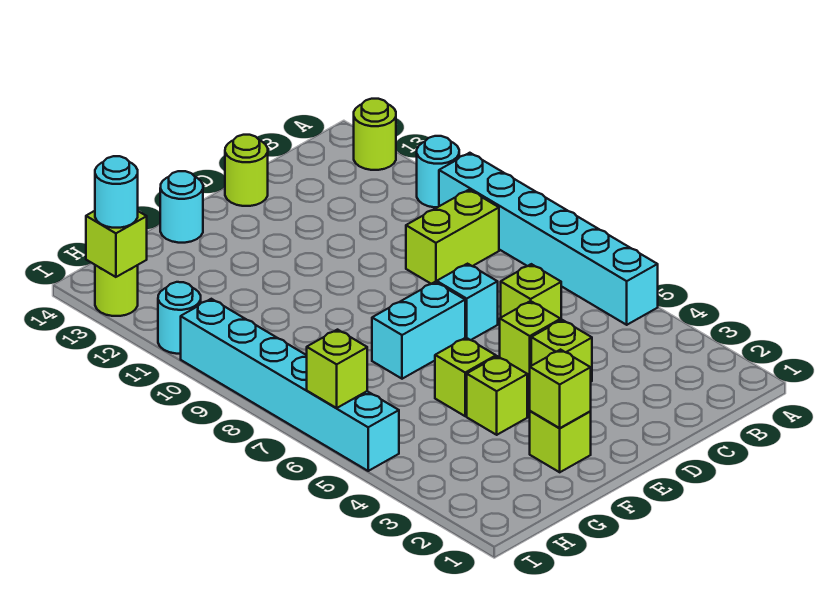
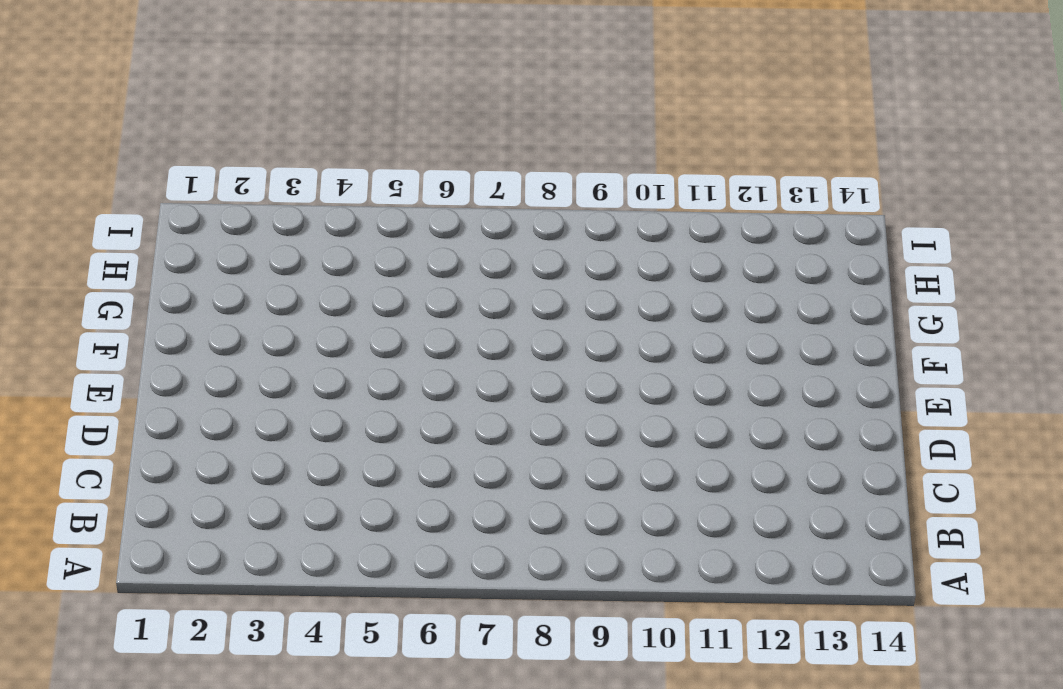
none -> cyan 1x6 brick [439,153,658,325]
none -> cyan 1x1 round brick [417,136,459,207]
none -> lime 1x1 round brick [353,99,396,170]

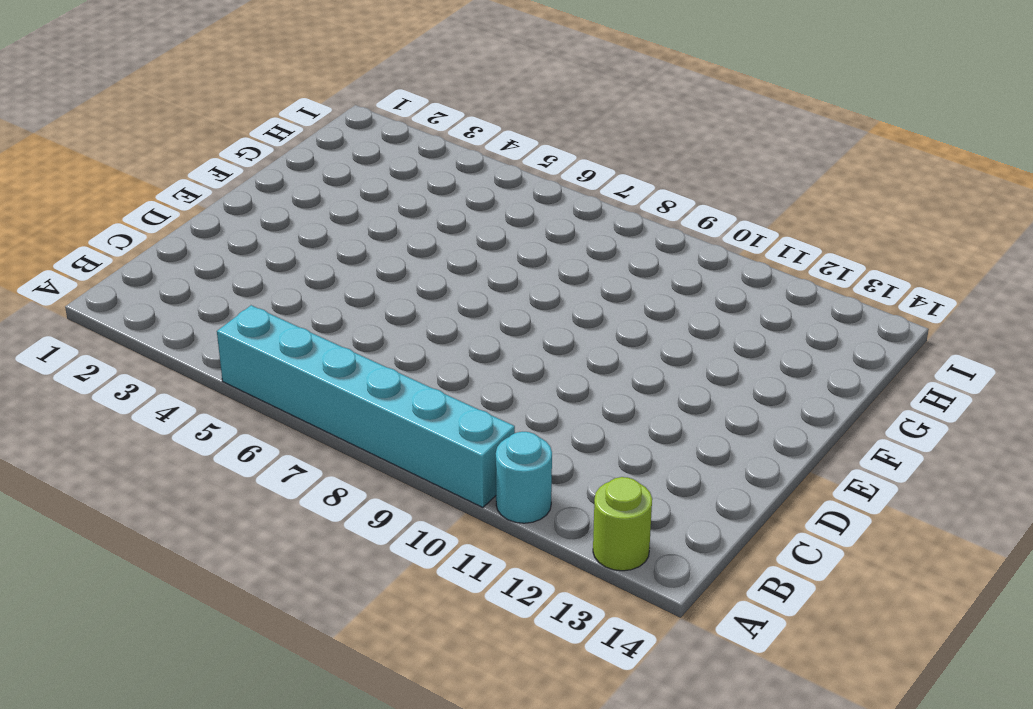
none -> lime 1x2 brick [406,190,499,284]
none -> lime 1x1 brick [501,264,561,319]
none -> lime 1x1 brick [531,320,592,382]

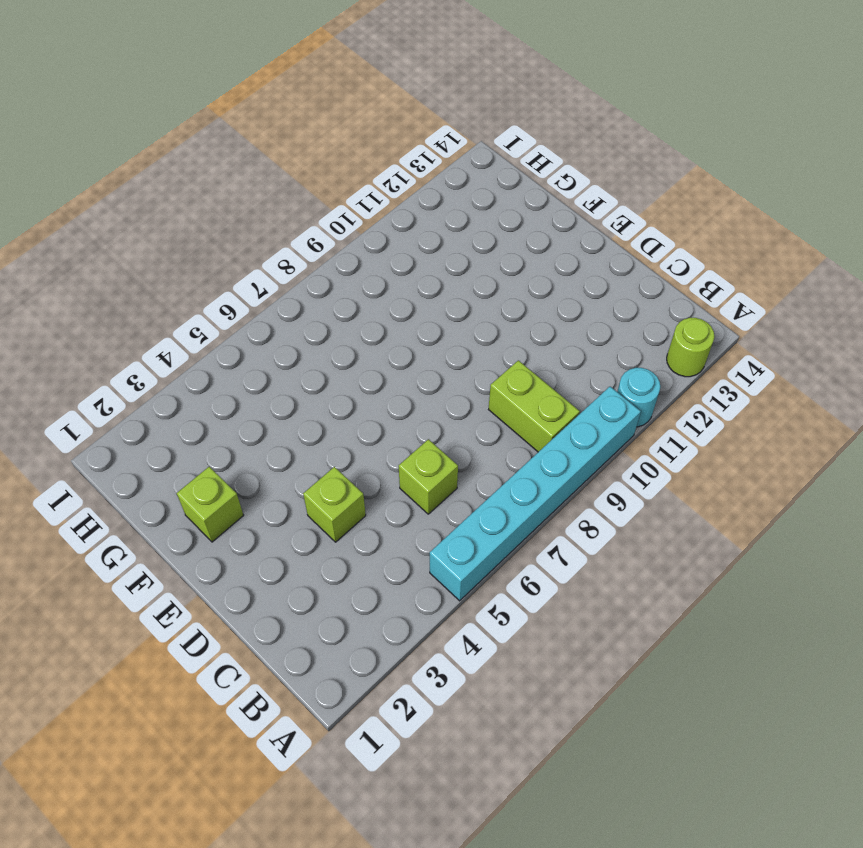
none -> lime 1x1 brick [500,301,561,380]
none -> cyan 1x1 brick [437,264,498,340]
none -> lime 1x1 round brick [225,135,268,206]

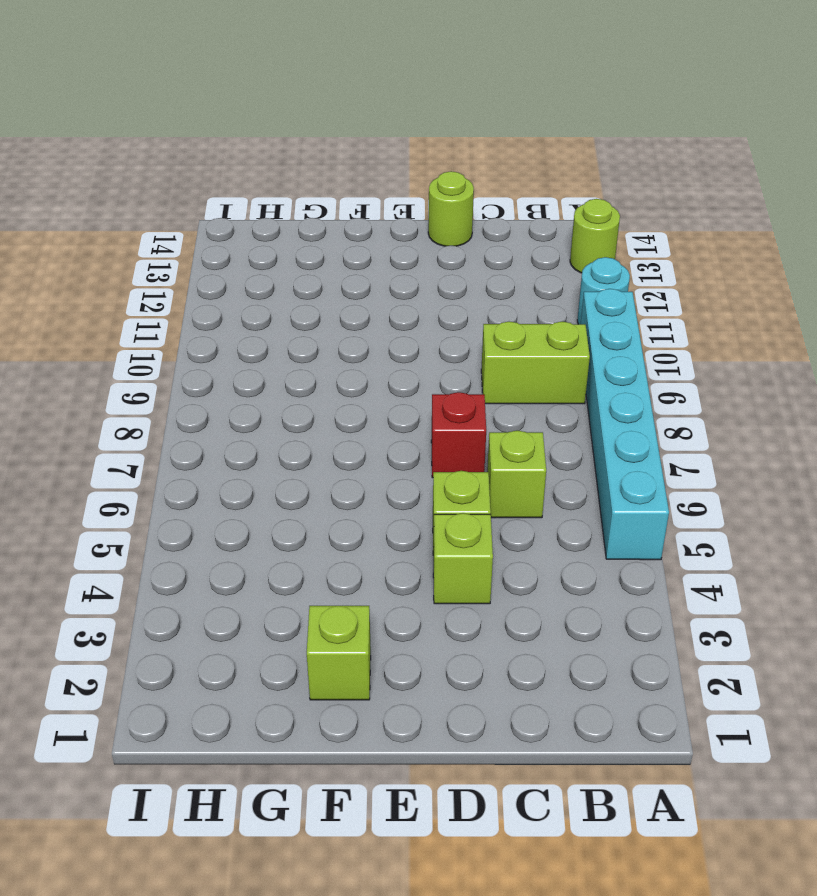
red 1x1 brick [431,392,486,478] -> cyan 1x1 brick [437,264,498,340]
none -> cyan 1x2 brick [372,282,465,379]
none -> lime 1x1 brick [467,356,527,435]
none -> lime 1x1 brick [435,338,496,416]

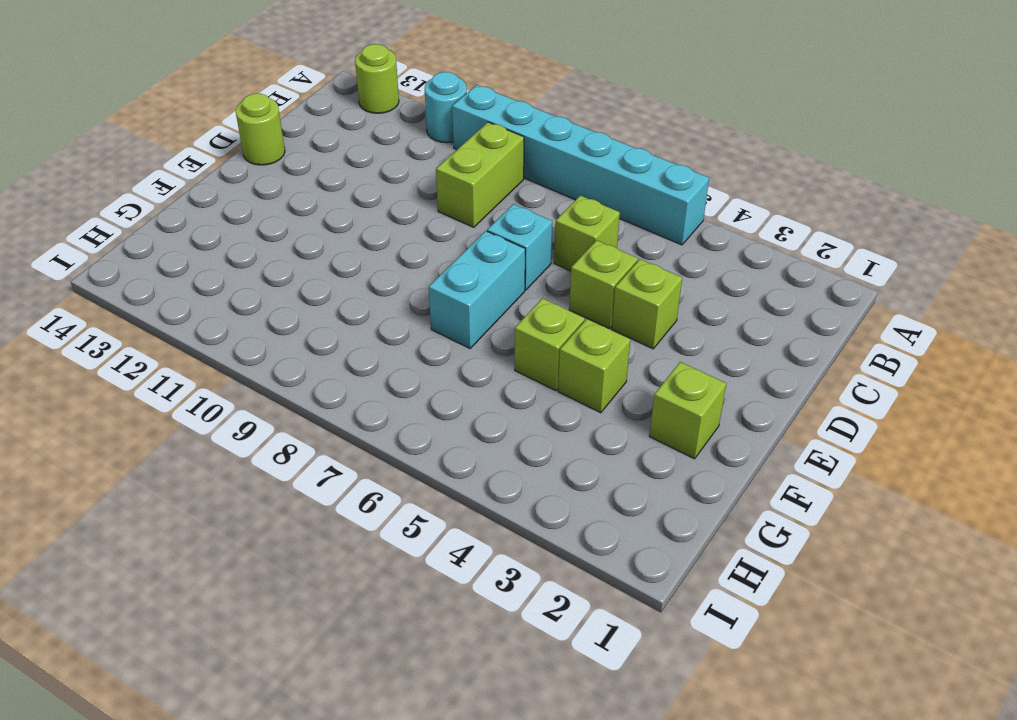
none -> cyan 1x1 round brick [160,171,203,243]
none -> cyan 1x6 brick [181,299,399,471]
none -> cyan 1x1 round brick [158,282,201,354]

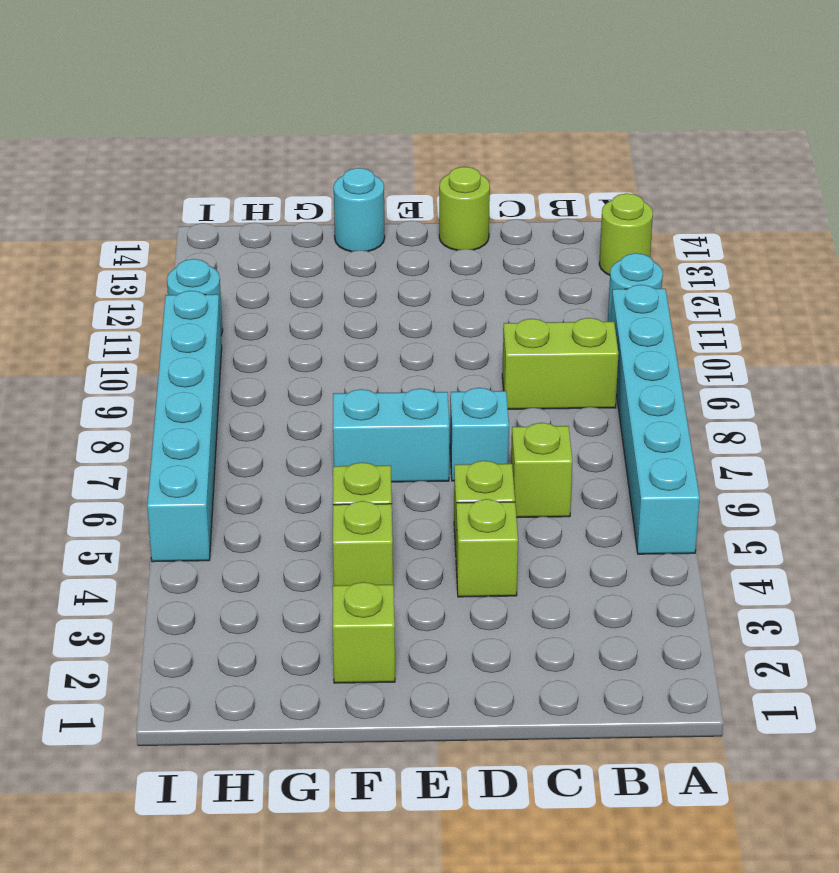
none -> lime 1x1 round brick [95,265,138,316]
none -> lime 1x1 brick [530,350,591,428]
none -> lime 1x1 brick [307,330,367,408]

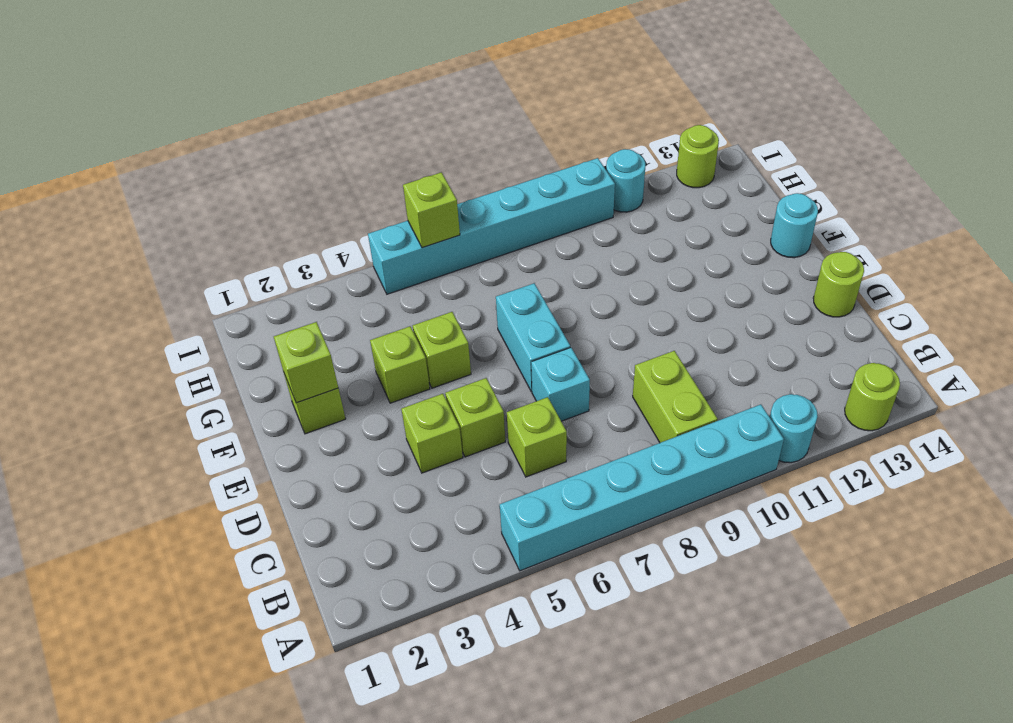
none -> lime 1x1 brick [86,211,147,277]
none -> cyan 1x1 round brick [95,156,138,228]

